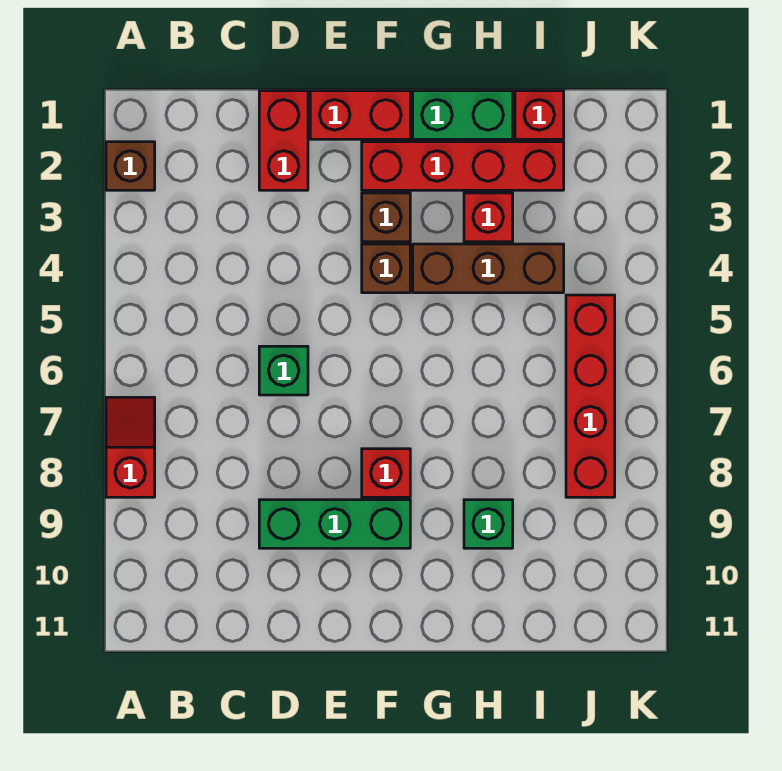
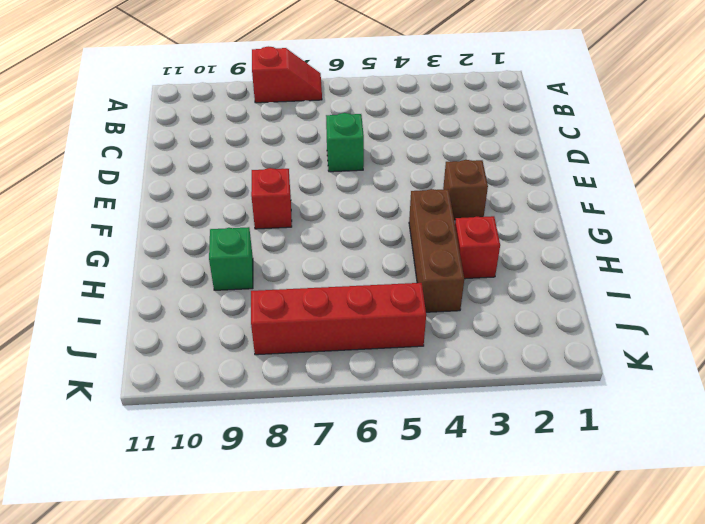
none -> brown 1x1 brick [106,142,155,190]
none -> red 1x2 brick [259,91,308,190]
none -> green 1x3 brick [259,500,410,548]

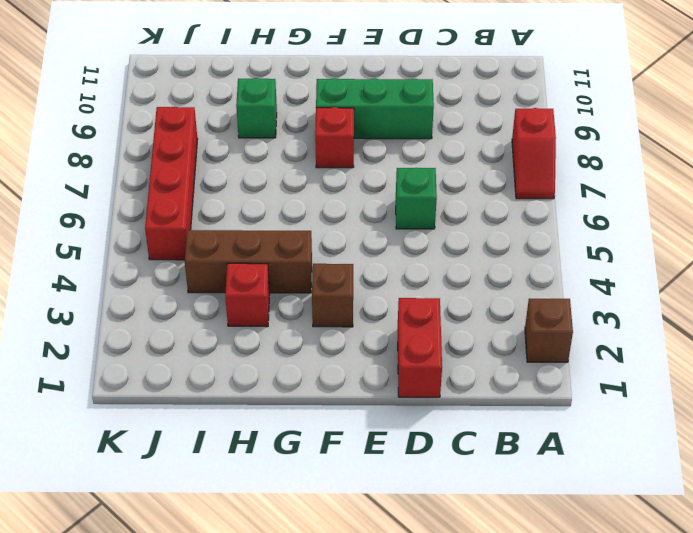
none -> red 1x2 brick [310,91,410,139]
none -> red 1x4 brick [362,142,564,190]
none -> brown 1x1 brick [362,244,410,293]

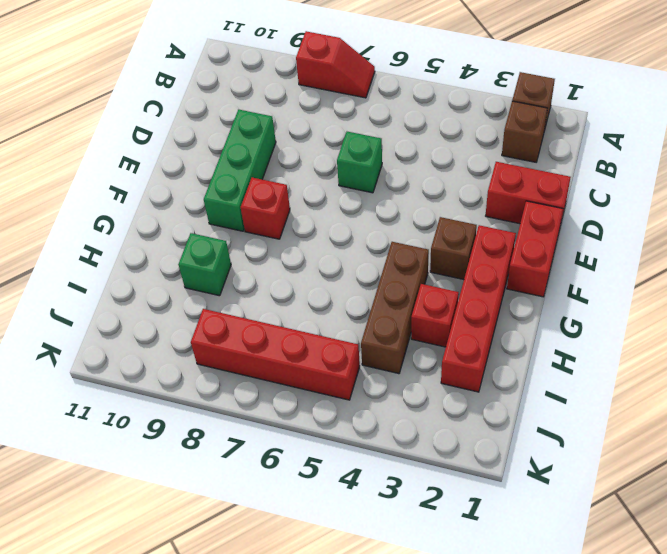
brown 1x1 brick [502,101,548,162] -> brown 1x1 brick moved to [362,244,410,293]
none -> green 1x2 brick [413,91,513,139]
none -> red 1x1 brick [515,91,564,139]

